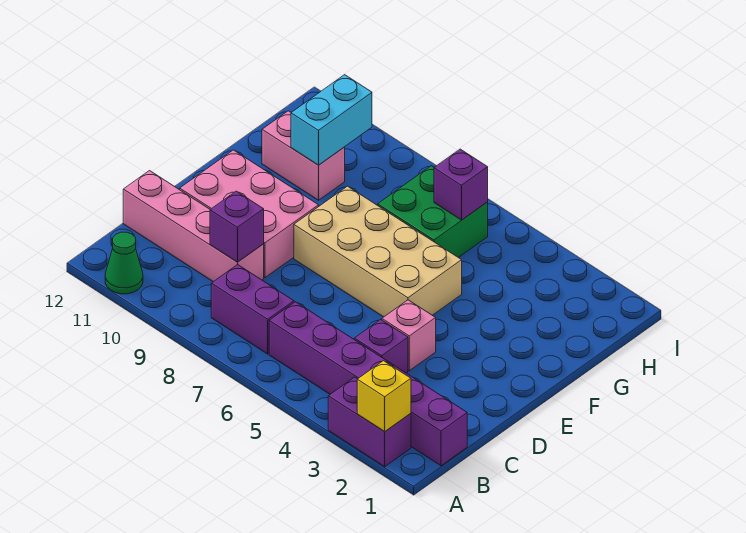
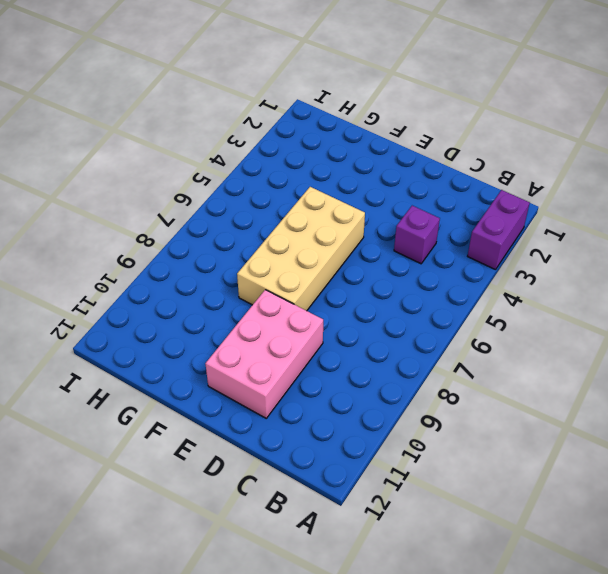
none -> green 1x1 cone [105,232,143,294]
none -> purple 1x6 brick [269,302,467,466]
none -> purple 1x2 brick [211,265,294,354]

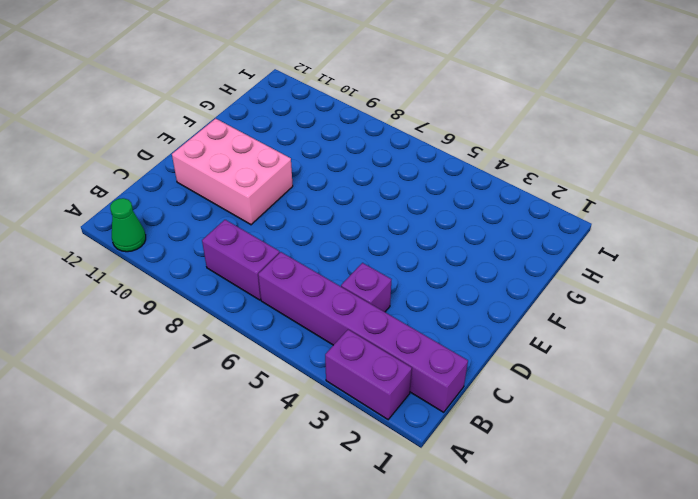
none -> pink 1x4 brick [123,171,264,282]
none -> pink 1x1 brick [382,300,436,371]
none -> tan 2x4 brick [294,186,462,317]

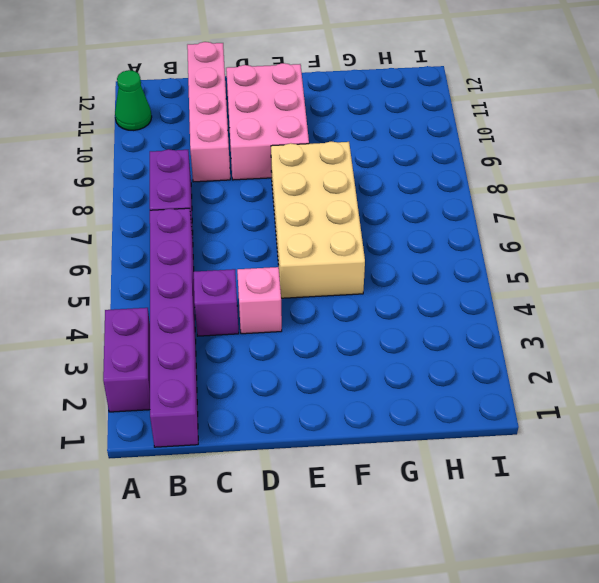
none -> green 2x2 brick [378,166,488,258]
none -> pink 1x2 brick [262,111,345,200]
none -> yellow 1x1 brick [357,361,411,432]

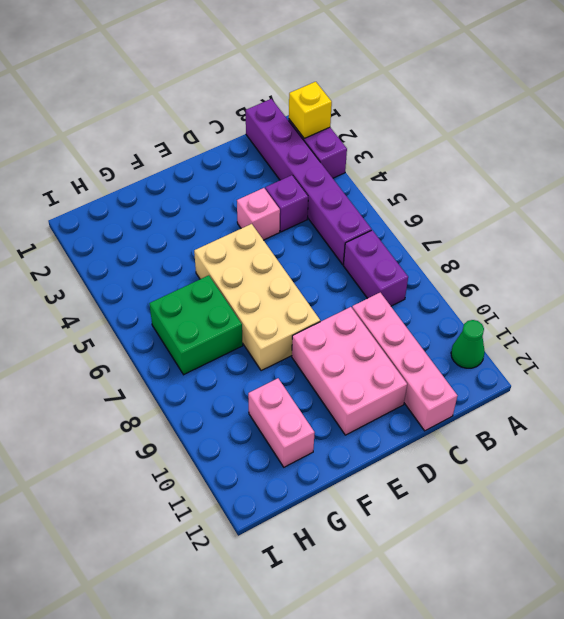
none -> purple 1x1 brick [210,191,264,262]
none -> cyan 1x2 brick [291,75,372,165]
none -> purple 1x1 brick [434,149,488,220]

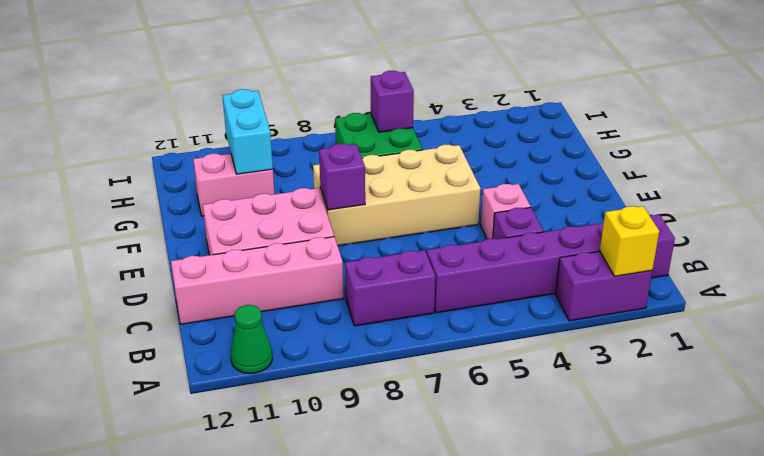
purple 1x1 brick [319,144,365,210] -> purple 1x1 brick moved to [210,191,264,262]

